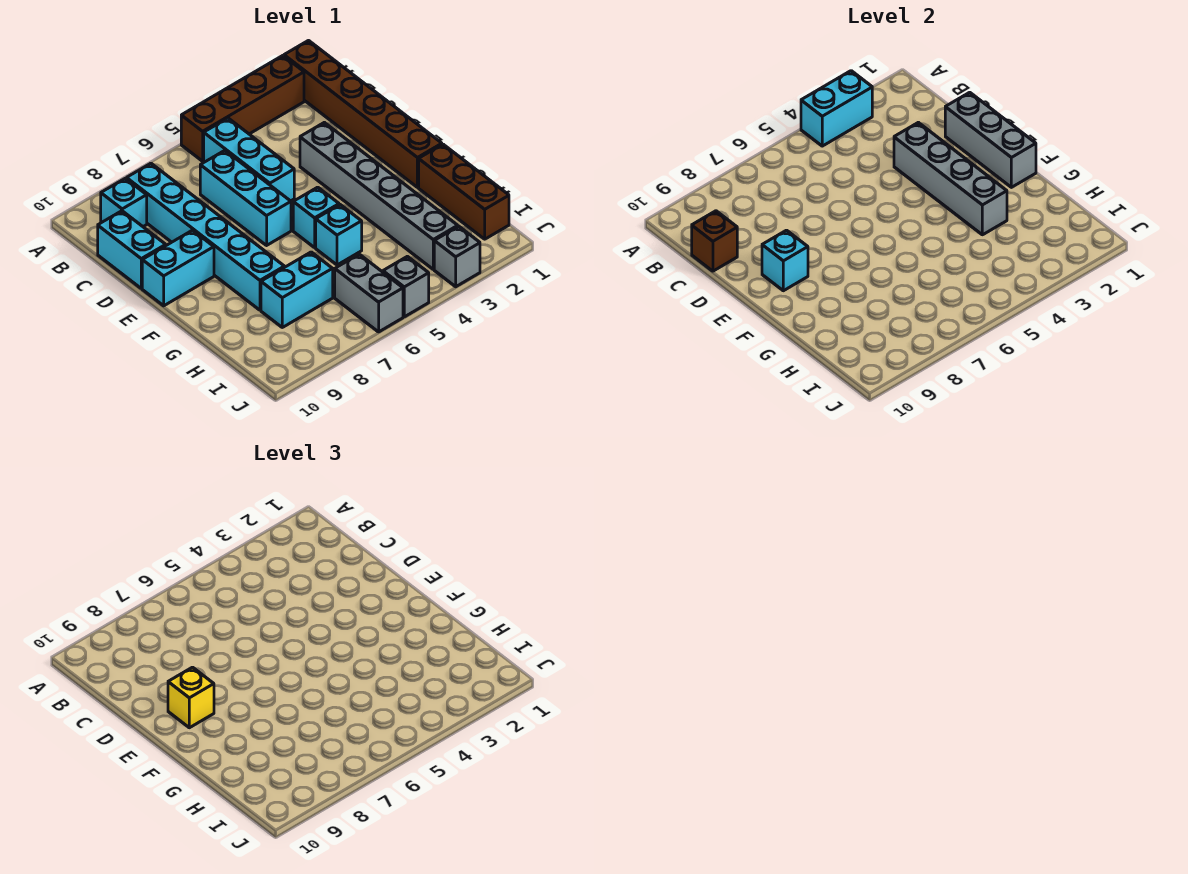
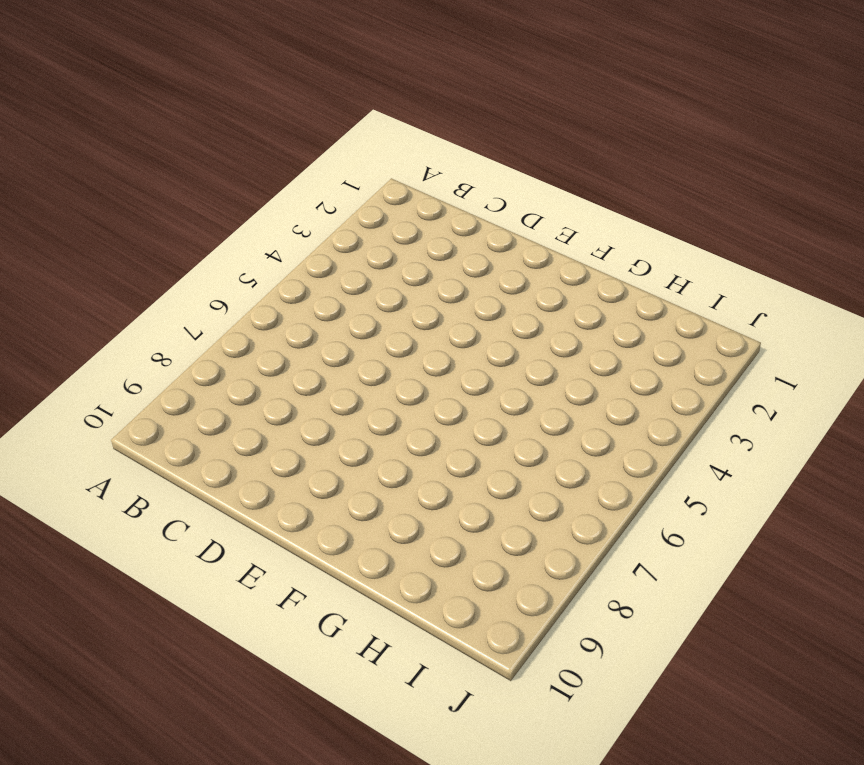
none -> brown 1x6 brick [284,41,442,187]
none -> brown 1x4 brick [181,56,304,161]
none -> cyan 1x3 brick [204,118,294,201]

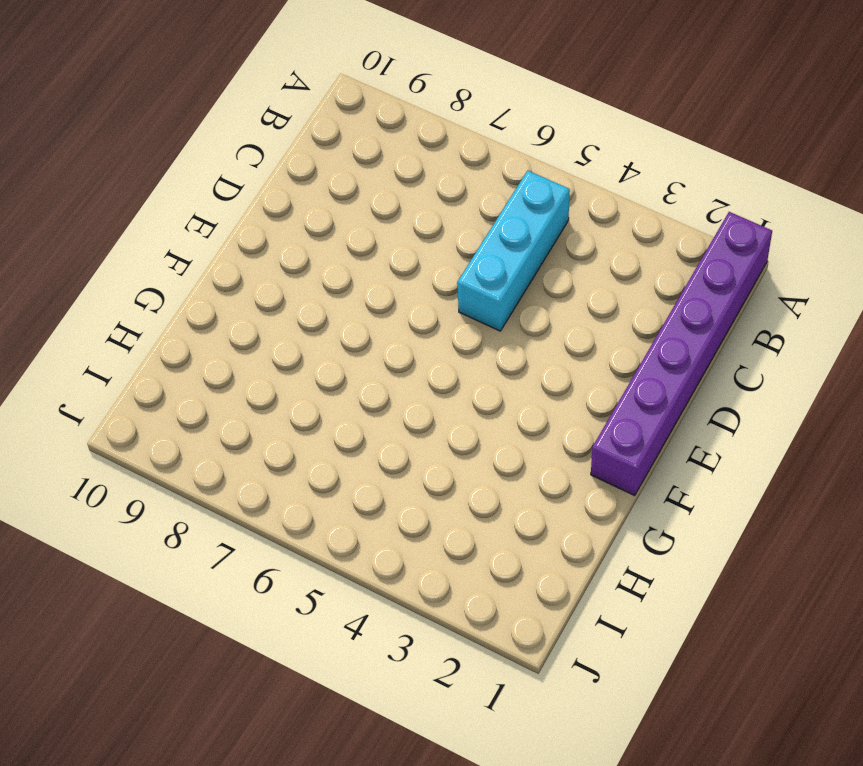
purple 1x6 brick [591,212,772,496] -> brown 1x6 brick [284,41,442,187]
none -> brown 1x4 brick [181,56,304,161]
none -> cyan 1x6 brick [127,163,284,310]
none -> cyan 1x1 brick [101,178,147,227]

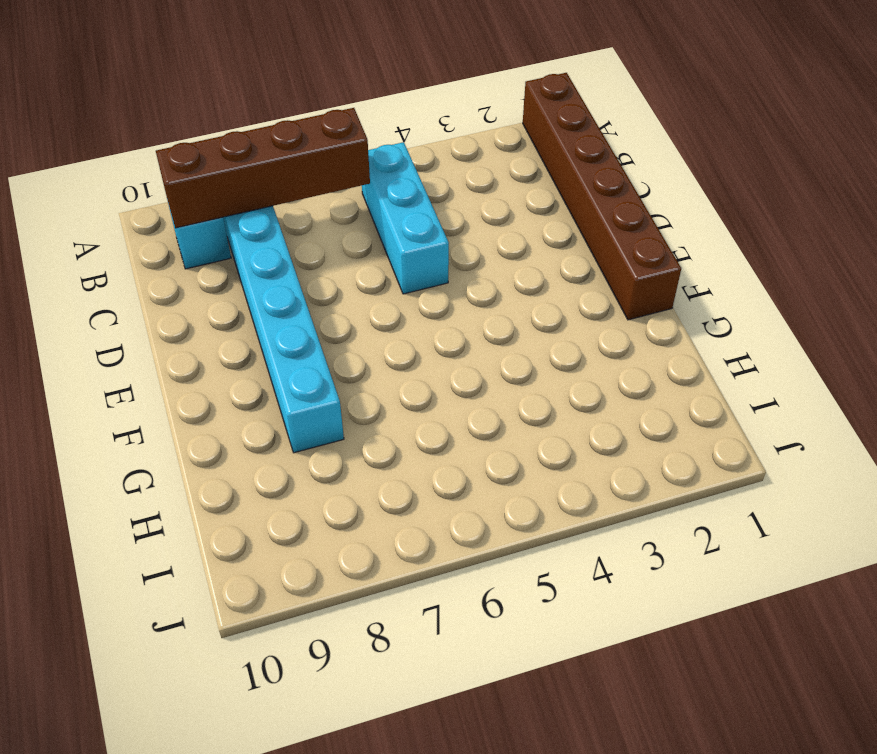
brown 1x4 brick [156,108,370,228] -> brown 1x4 brick moved to [181,56,304,161]
none -> cyan 1x3 brick [200,151,291,245]
none -> cyan 1x2 brick [98,211,166,288]
none -> grey 1x6 brick [300,122,458,269]

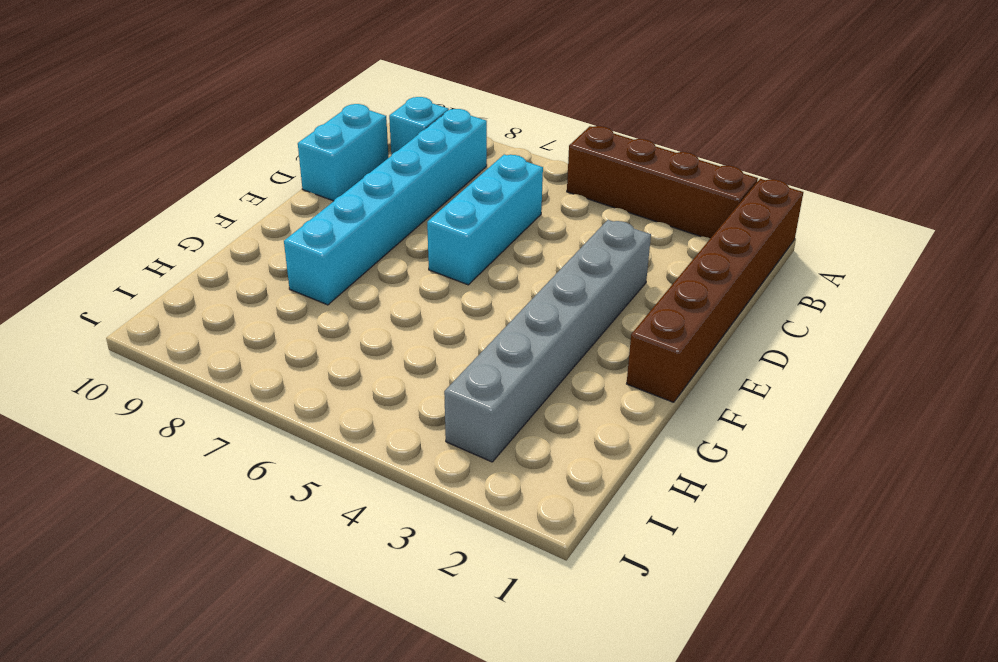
none -> cyan 1x3 brick [204,118,294,201]
none -> cyan 1x2 brick [142,230,214,306]
none -> cyan 1x1 brick [293,187,339,248]

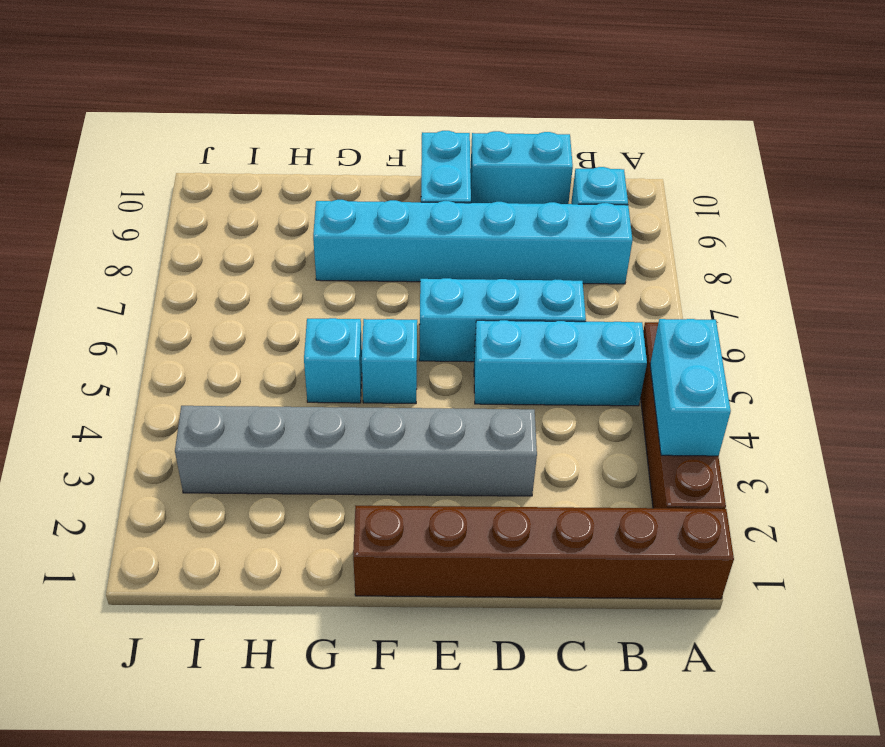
none -> brown 1x3 brick [419,144,509,239]
none -> cyan 1x2 brick [261,252,333,327]
none -> grey 1x2 brick [335,254,403,332]

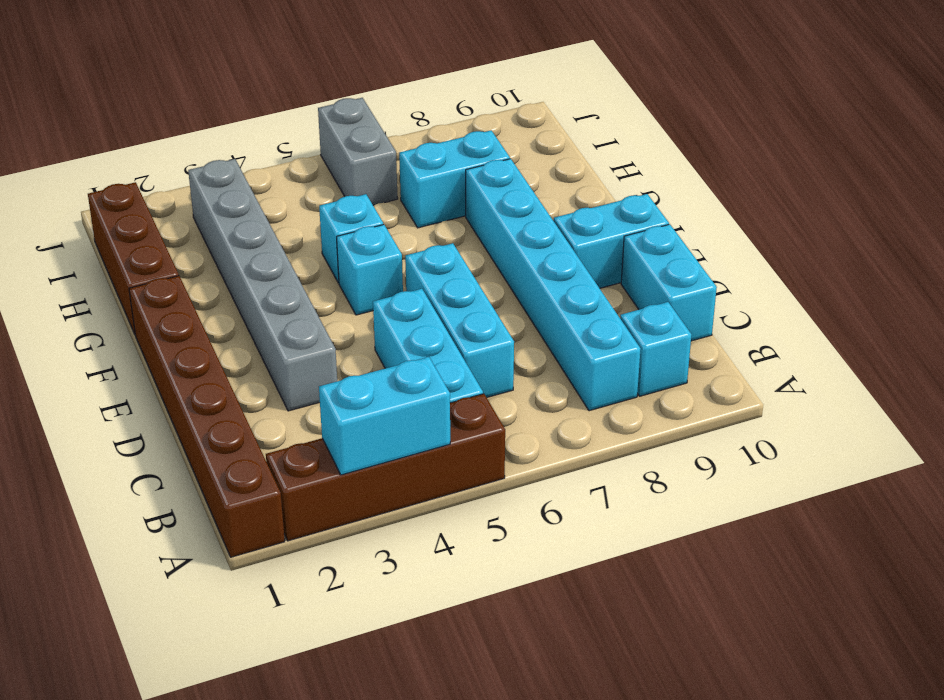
none -> grey 1x1 brick [434,226,480,287]
none -> grey 1x1 brick [383,256,429,317]
none -> brown 1x1 brick [692,211,737,271]

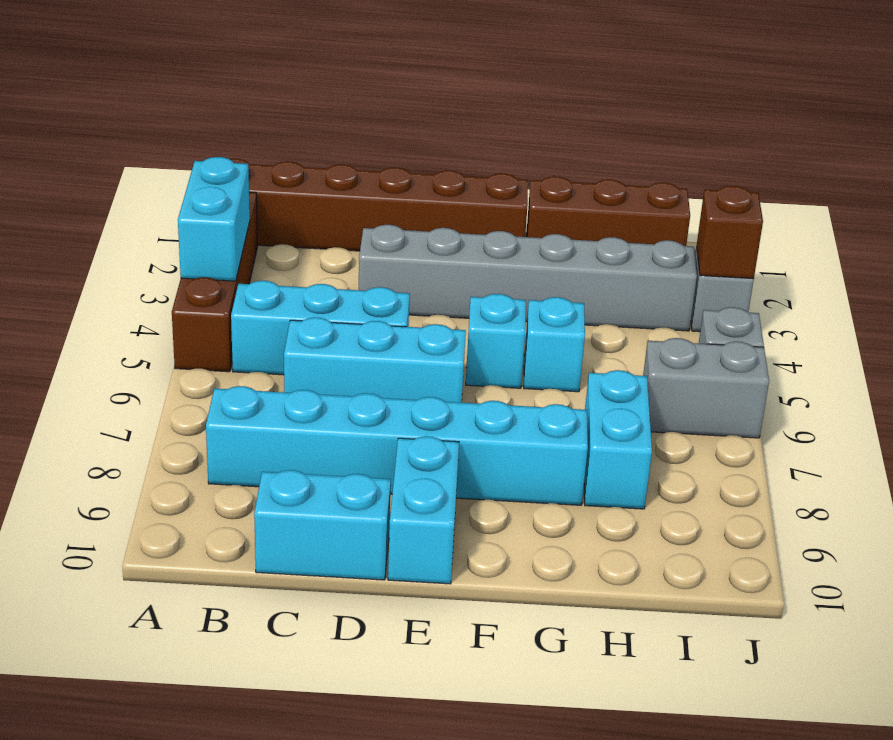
brown 1x1 brick [696,186,763,279] -> brown 1x1 brick moved to [692,211,737,271]
none -> cyan 1x1 brick [101,178,147,227]
none -> grey 1x3 brick [945,92,1036,187]
none -> grey 1x4 brick [894,122,1007,235]

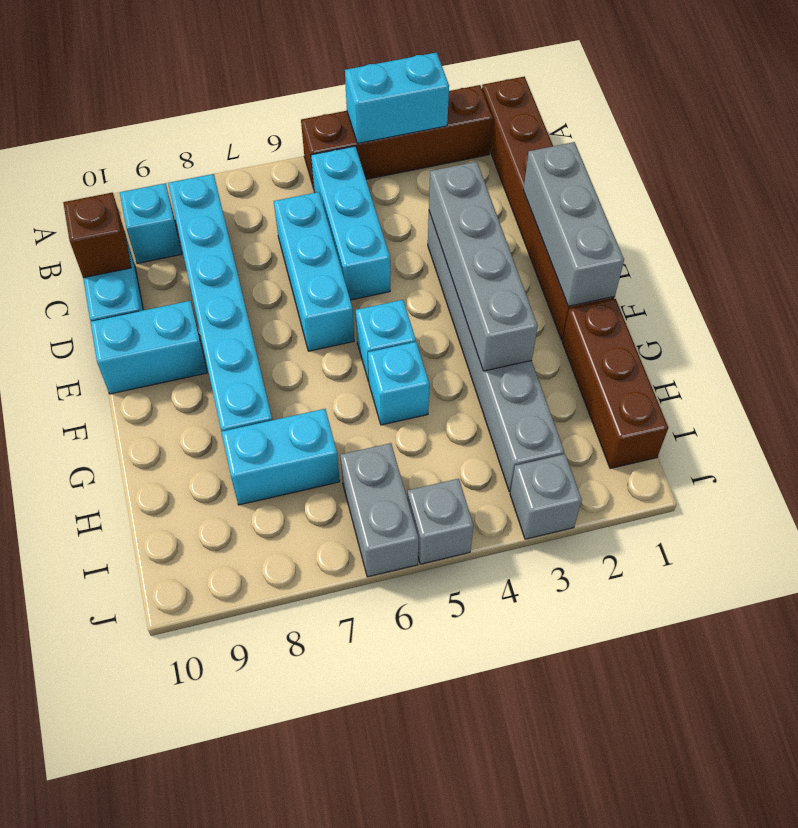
none -> cyan 1x1 brick [762,230,808,291]
none -> yellow 1x1 brick [168,667,214,728]

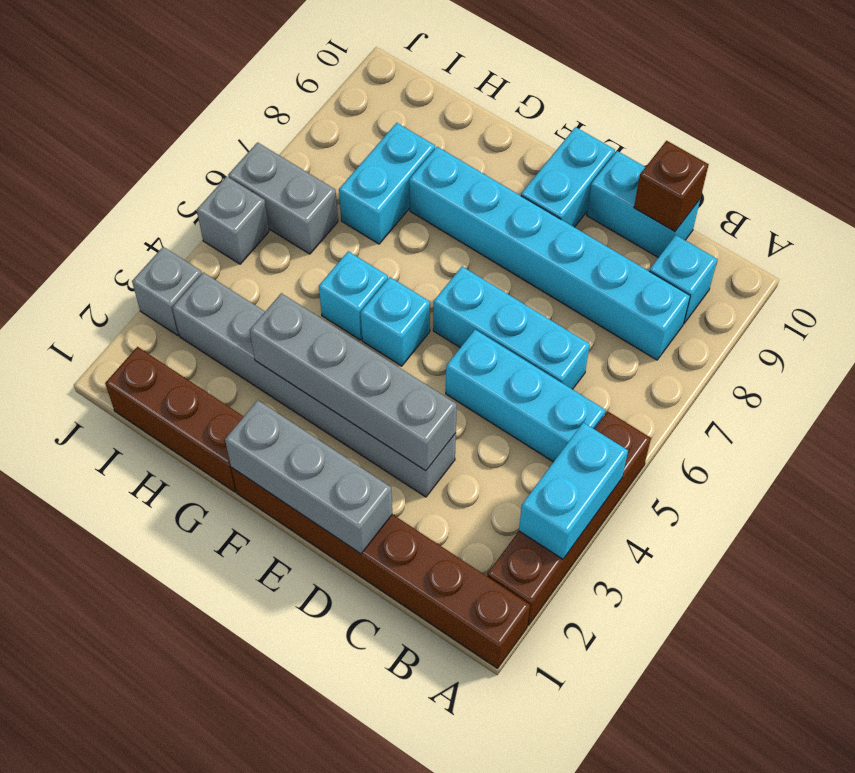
none -> cyan 1x1 brick [762,230,808,291]
none -> yellow 1x1 brick [168,667,214,728]

